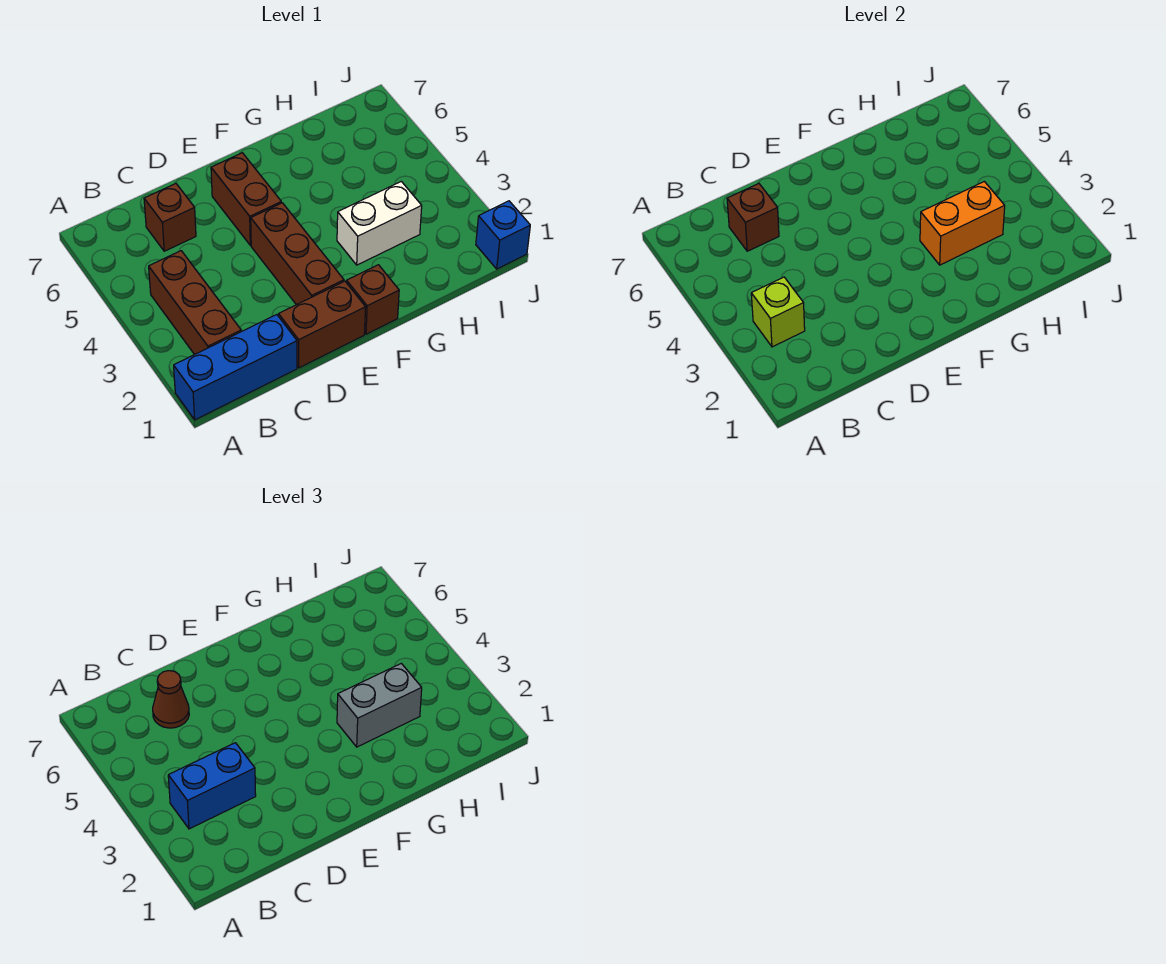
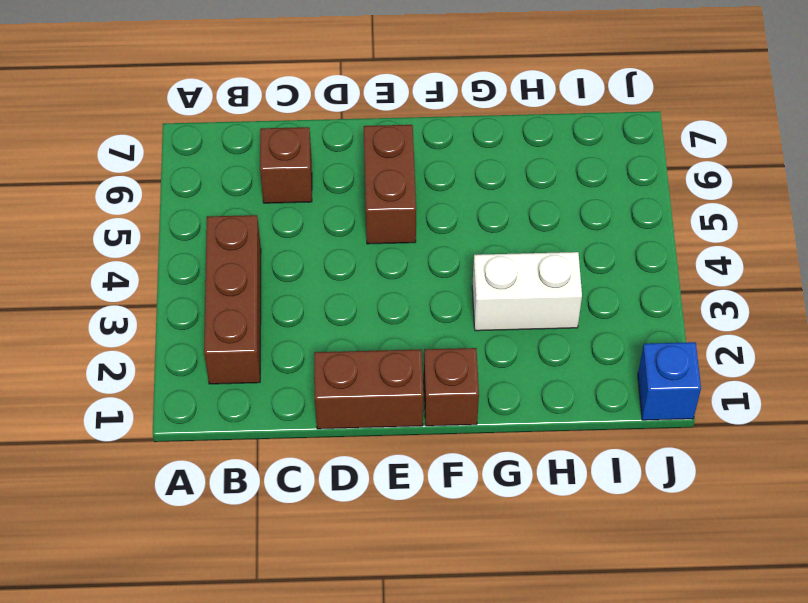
none -> blue 1x3 brick [174,315,297,420]
none -> brown 1x3 brick [251,203,344,305]
none -> lime 1x1 brick [751,277,805,347]

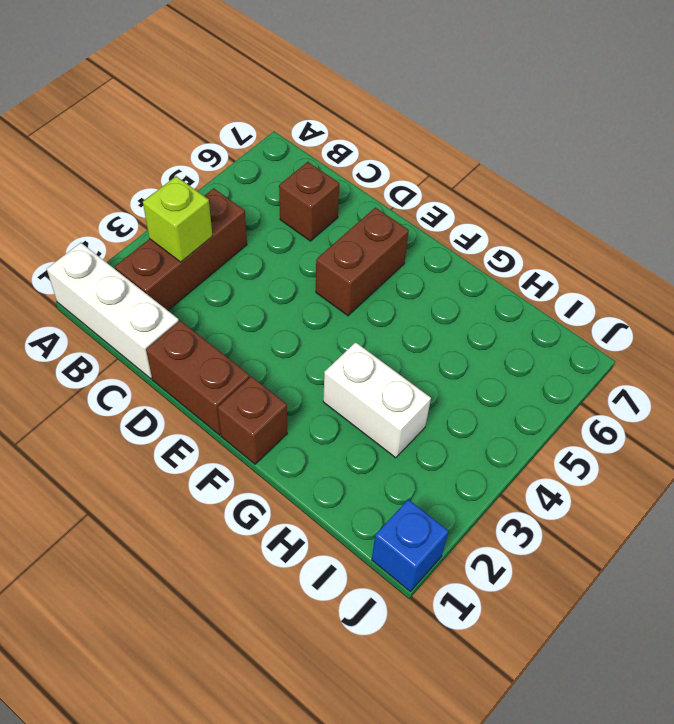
white 1x3 brick [47,243,179,379] -> blue 1x3 brick [174,315,297,420]
none -> brown 1x3 brick [251,203,344,305]
none -> brown 1x1 brick [727,184,779,251]
none -> orange 1x2 brick [920,181,1005,265]

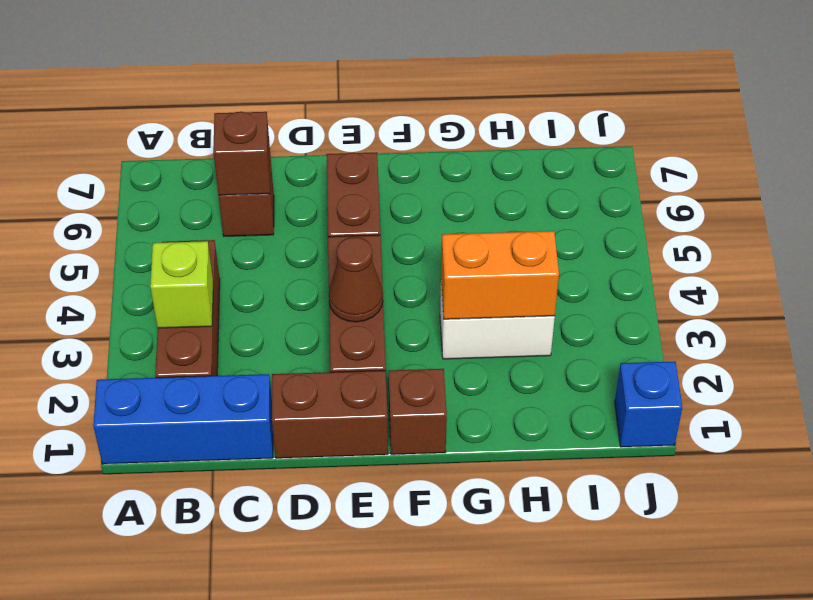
brown 1x1 cone [329,237,383,322] -> brown 1x1 cone moved to [153,671,189,728]
none -> blue 1x2 brick [168,743,256,829]
none -> grey 1x2 brick [337,663,422,747]

